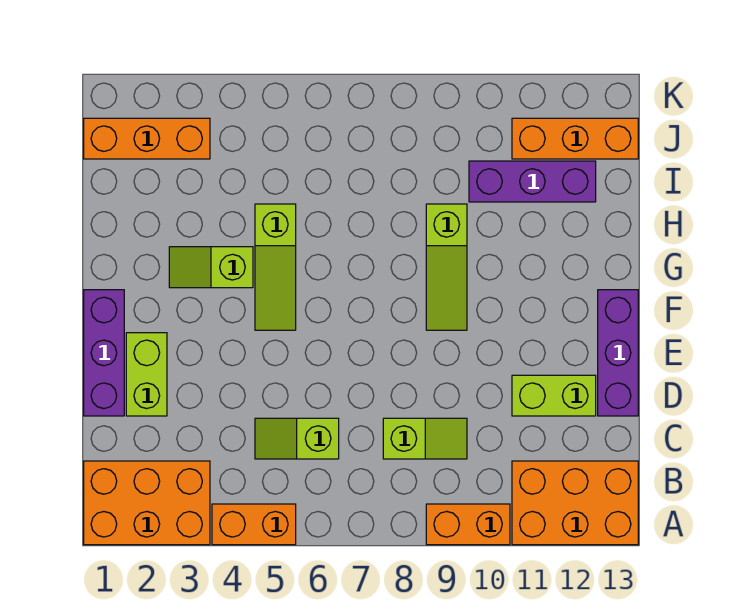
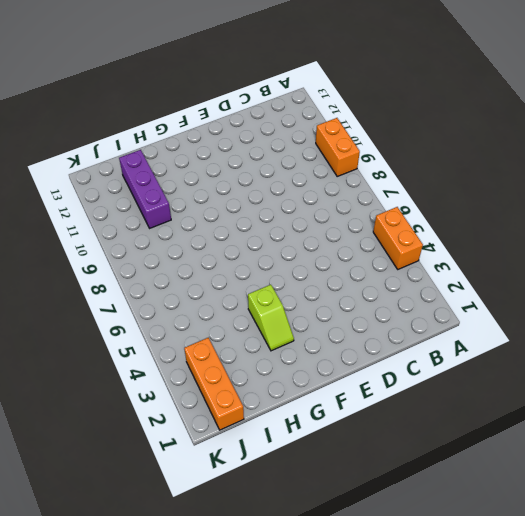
none -> orange 2x3 brick [84,461,210,545]
none -> orange 2x3 brick [512,461,638,545]
none -> lime 1x2 slope [255,418,339,459]

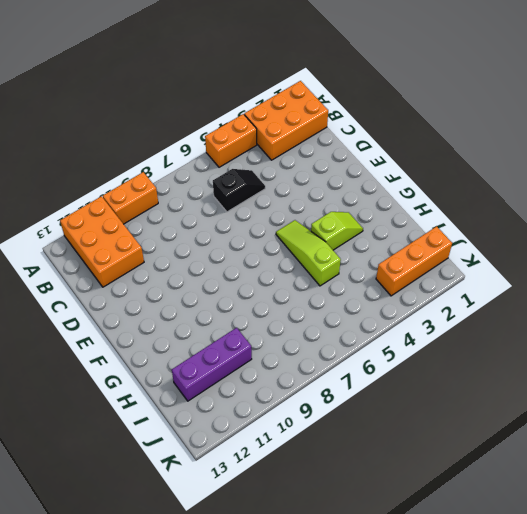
orange 2x3 brick [60,196,144,287] -> orange 2x3 brick turned to [512,461,638,545]
black 1x2 slope [213,169,265,212] -> lime 1x2 slope [255,418,339,459]
none -> lime 1x2 slope [383,418,467,459]
none -> purple 1x3 brick [84,290,124,416]
none -> lime 1x2 brick [126,333,167,416]

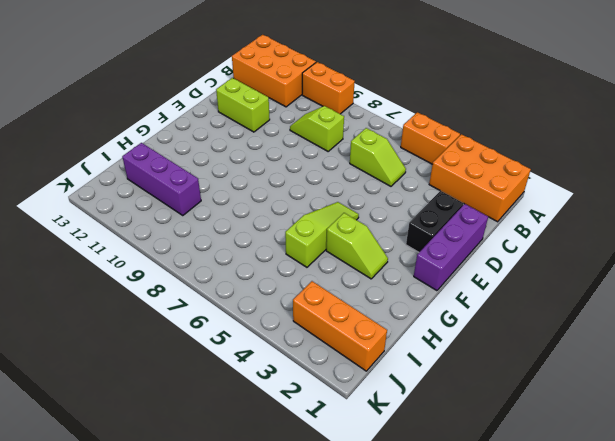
black 1x2 brick [406,191,463,252] -> lime 1x2 brick [126,333,167,416]
none -> purple 1x3 brick [598,290,638,416]
none -> lime 1x3 slope [426,204,467,330]
none -> orange 1x3 brick [512,118,638,159]

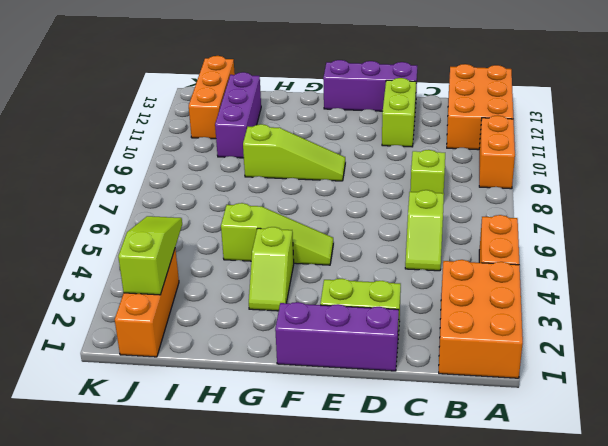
lime 1x3 slope [118,216,182,295] -> none

